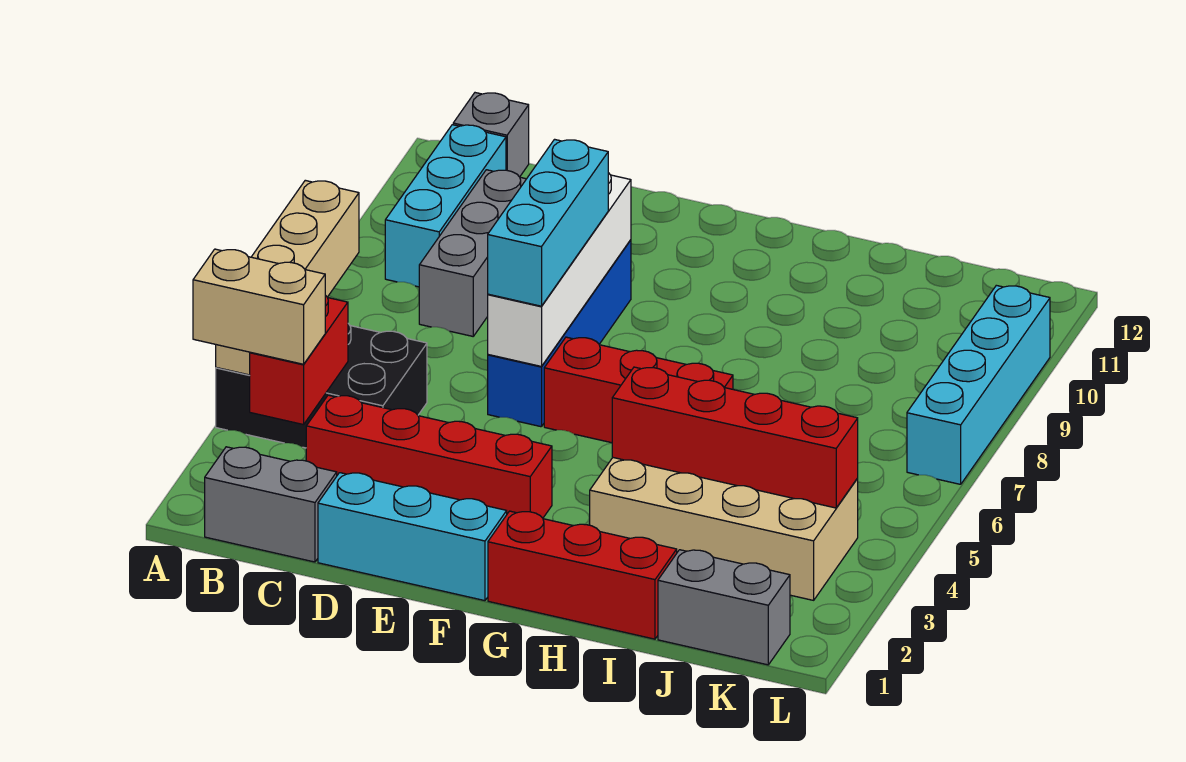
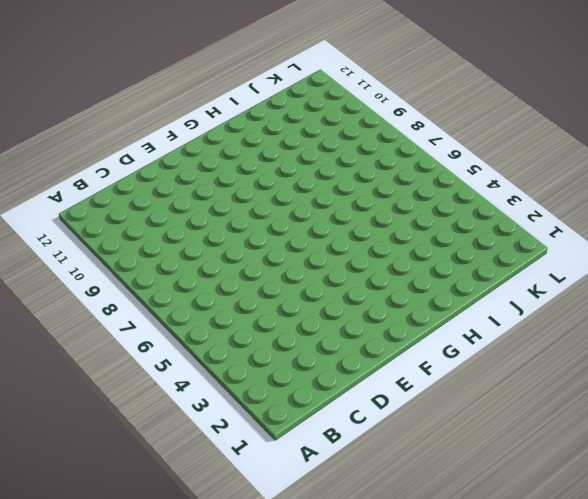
none -> black 2x3 brick [216,324,427,448]
none -> grey 1x2 brick [205,447,337,562]
none -> cyan 1x3 brick [385,125,506,287]

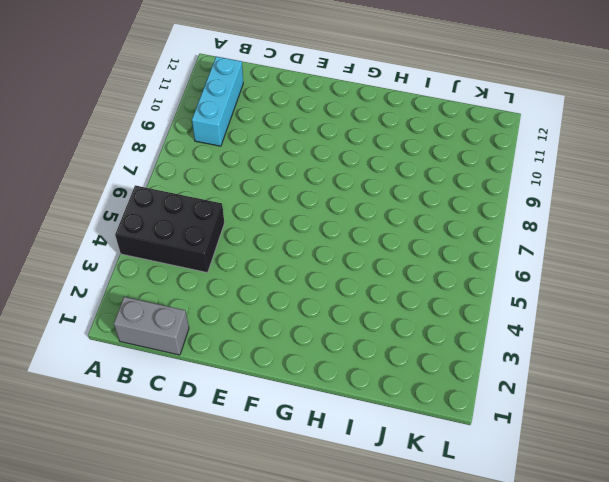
none -> grey 1x1 brick [453,93,529,177]
none -> red 1x4 brick [306,395,552,518]
none -> grey 1x3 brick [419,170,526,336]

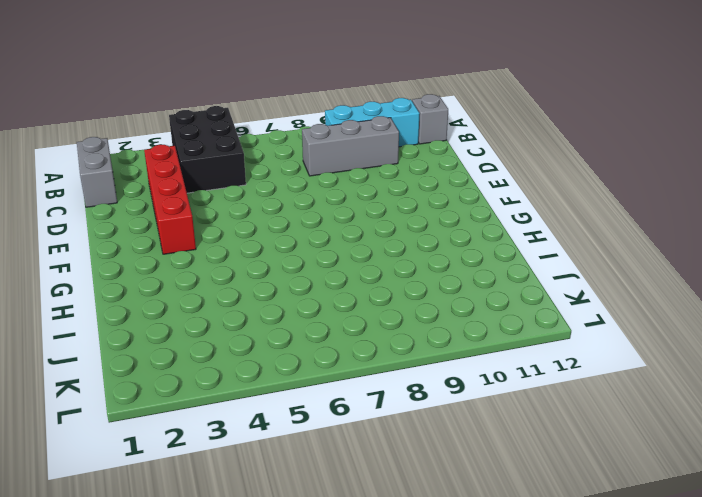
none -> cyan 1x3 brick [318,473,507,601]
none -> blue 1x4 brick [488,240,631,427]
none -> red 1x3 brick [544,337,733,443]

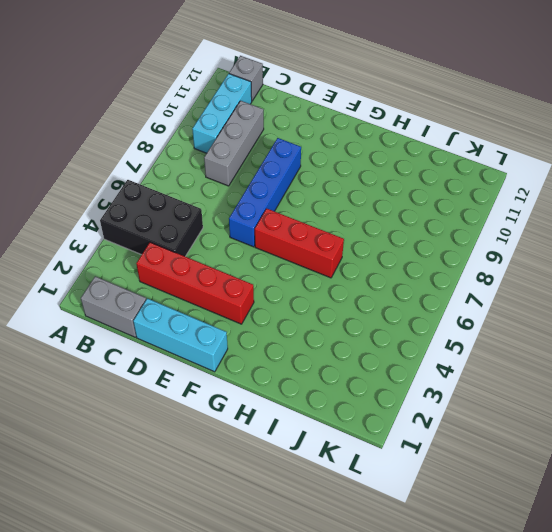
none -> red 1x3 brick [488,511,677,639]
none -> tan 2x4 brick [590,458,858,600]
none -> grey 1x2 brick [658,550,790,665]

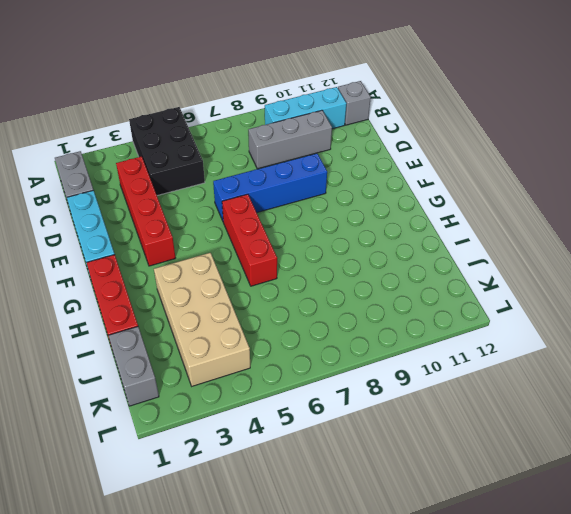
none -> cyan 1x4 brick [907,285,1050,484]
none -> tan 1x4 brick [216,180,359,375]
none -> red 1x2 brick [250,295,348,425]

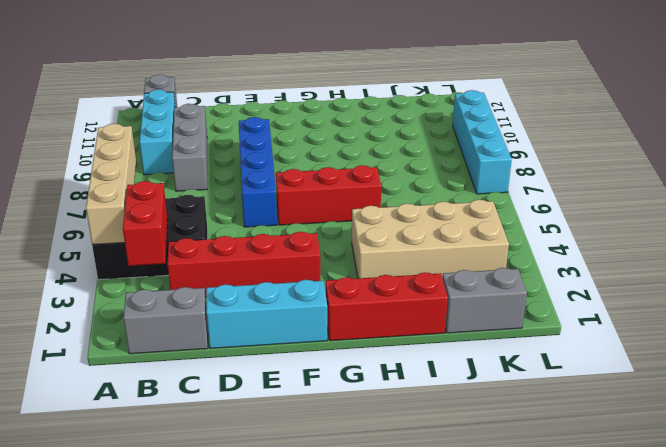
none -> white 1x4 brick [488,173,631,366]
none -> red 1x4 brick [612,367,858,508]
none -> tan 1x2 brick [193,249,325,364]

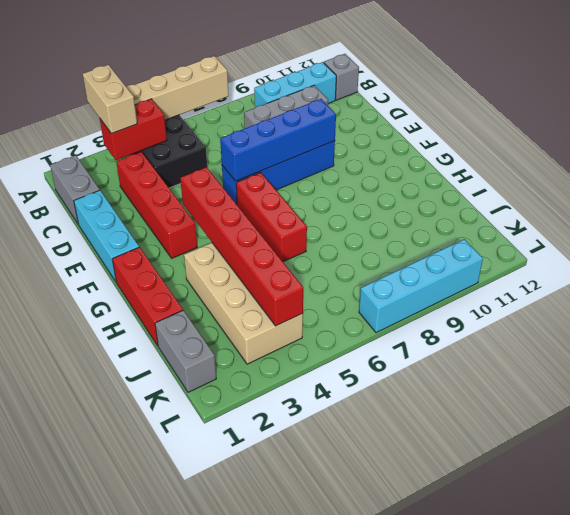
blue 1x4 brick [220,99,336,181] -> white 1x4 brick [488,173,631,366]
red 1x6 brick [180,167,303,326] -> red 1x4 brick [612,367,858,508]
none -> cyan 1x3 brick [488,139,608,306]

